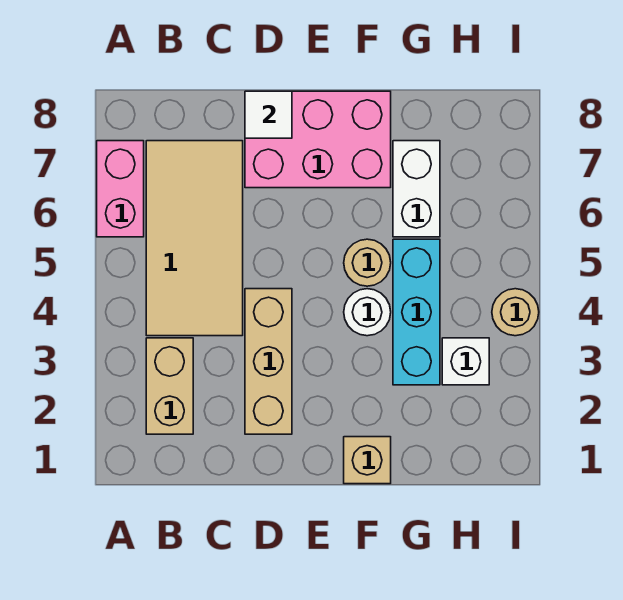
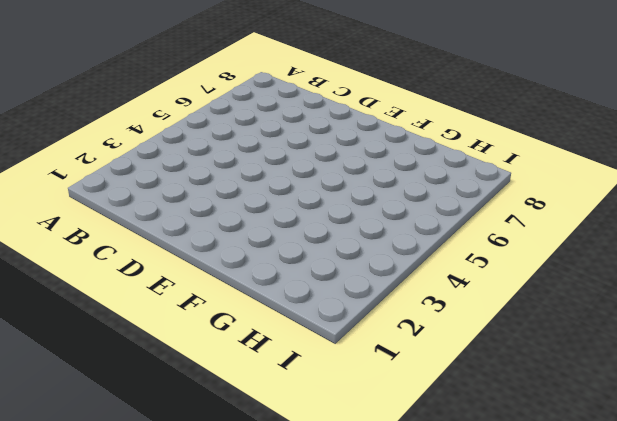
none -> pink 1x2 brick [97,141,144,237]
none -> tan 1x2 brick [146,338,193,434]
none -> tan 2x4 tile [146,141,243,336]

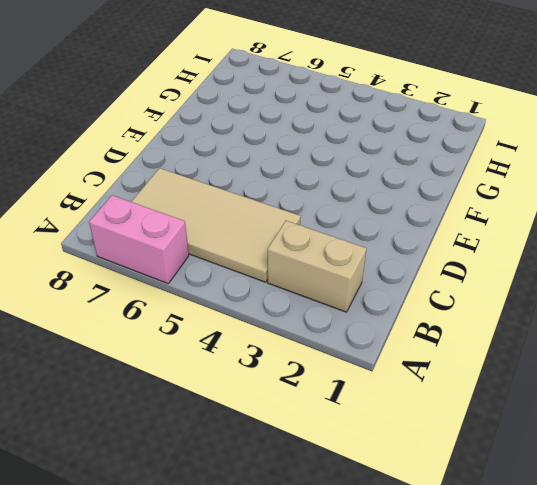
none -> tan 1x3 brick [245,289,292,434]
none -> pink 2x3 brick [245,91,391,188]
none -> tan 1x1 brick [344,437,391,484]

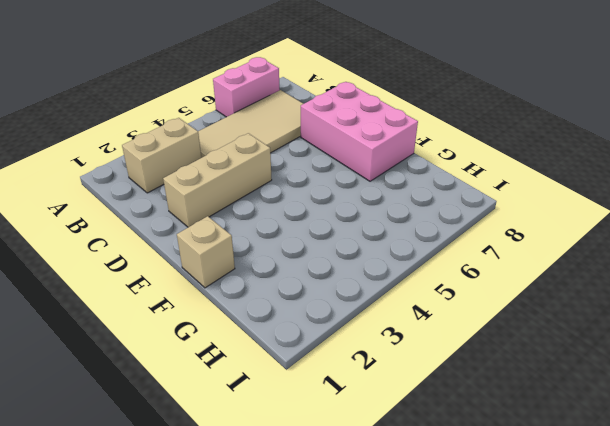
none -> white 1x1 round brick [344,289,391,336]
none -> tan 1x1 round brick [344,239,391,286]
none -> cyan 1x3 brick [393,239,440,385]

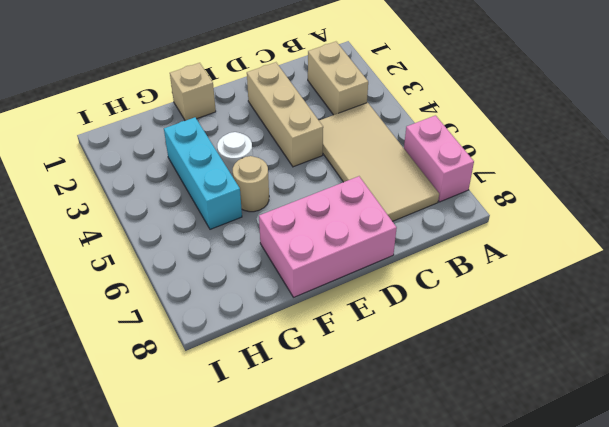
none -> white 1x2 brick [393,141,440,237]
none -> white 1x1 brick [442,338,489,385]
none -> tan 1x1 round brick [492,289,539,336]

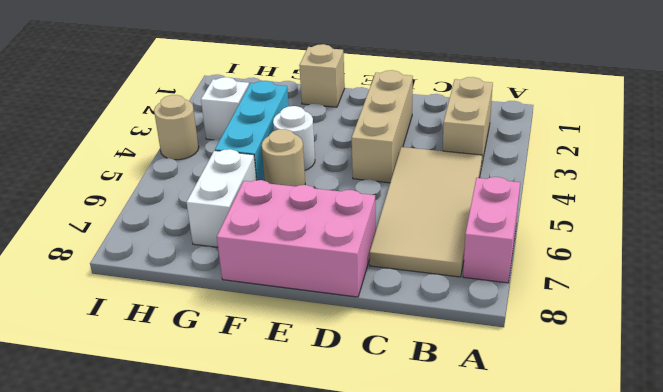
none -> white 1x1 tile [245,91,292,138]

